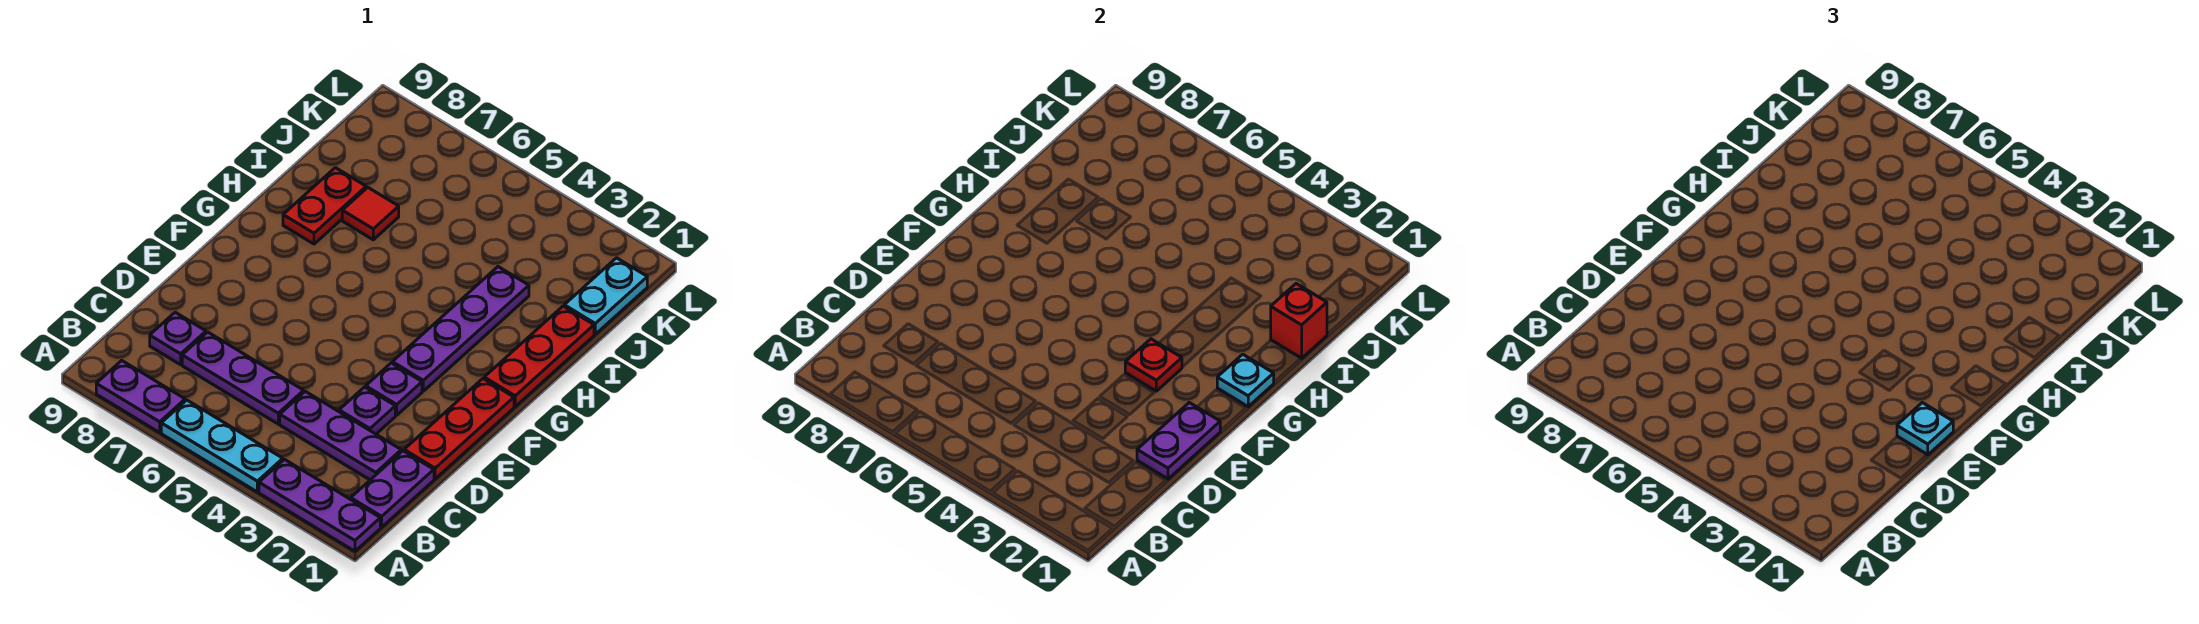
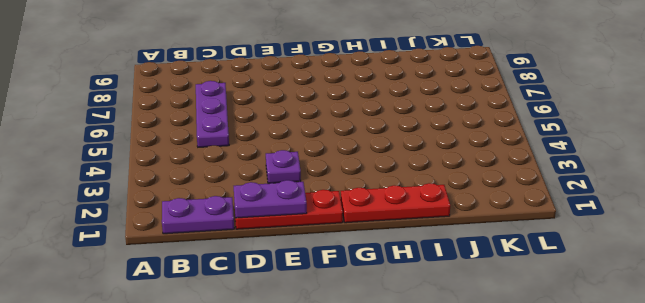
none -> purple 1x3 plate [259,459,380,551]
none -> cyan 1x3 plate [161,400,283,492]
none -> purple 1x2 plate [96,360,185,433]

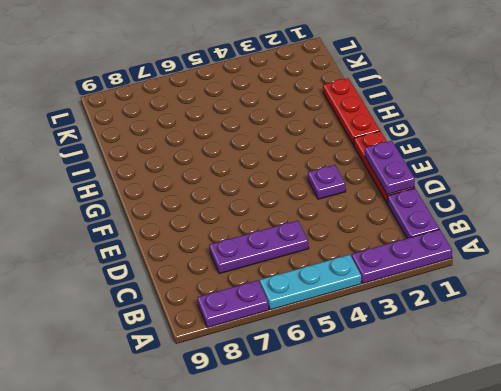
none -> purple 1x3 plate [280,391,401,480]
none -> purple 1x1 plate [150,312,206,365]
none -> purple 1x1 plate [339,387,395,434]

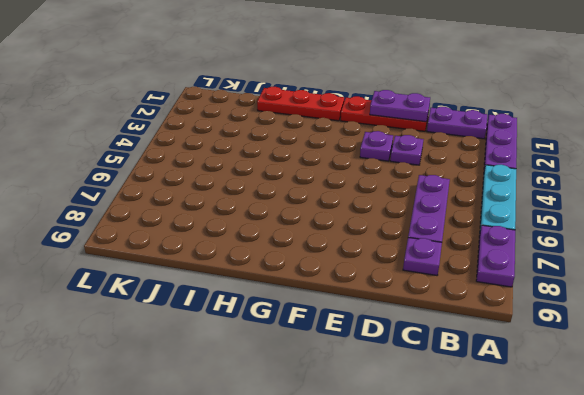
none -> purple 1x3 plate [280,391,401,480]
none -> purple 1x4 plate [392,267,529,391]
none -> red 1x2 plate [283,168,366,244]

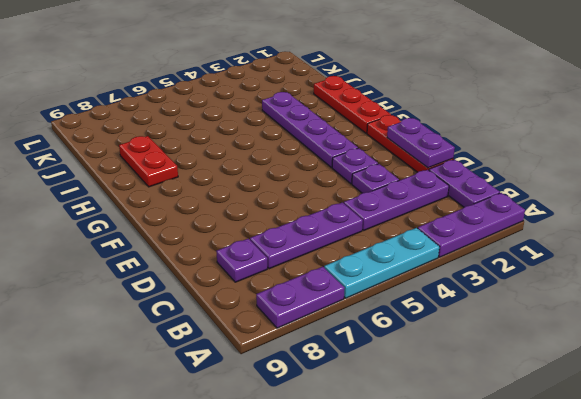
none -> red 1x1 tile [342,188,399,240]
none -> cyan 1x2 plate [564,258,647,334]
none -> red 1x1 plate [1125,339,1182,391]

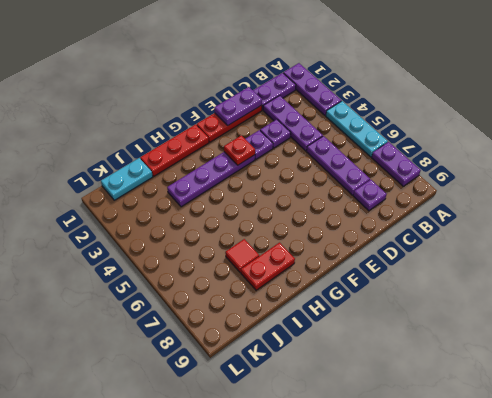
none -> cyan 1x1 plate [1217,354,1274,407]
none -> red 1x1 brick [1271,284,1327,358]
none -> cyan 1x1 plate [1897,403,1953,455]

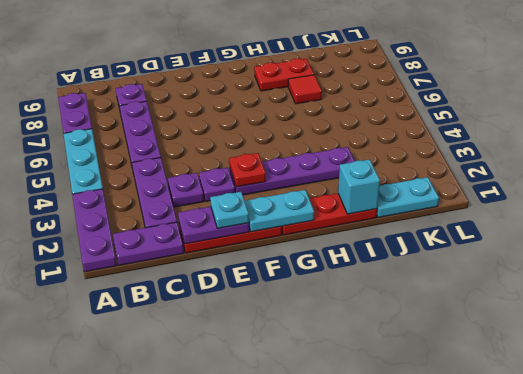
cyan 1x2 plate [245,190,314,232] -> cyan 1x1 plate [1217,354,1274,407]
cyan 1x1 brick [338,159,380,214] -> red 1x1 brick [1271,284,1327,358]

